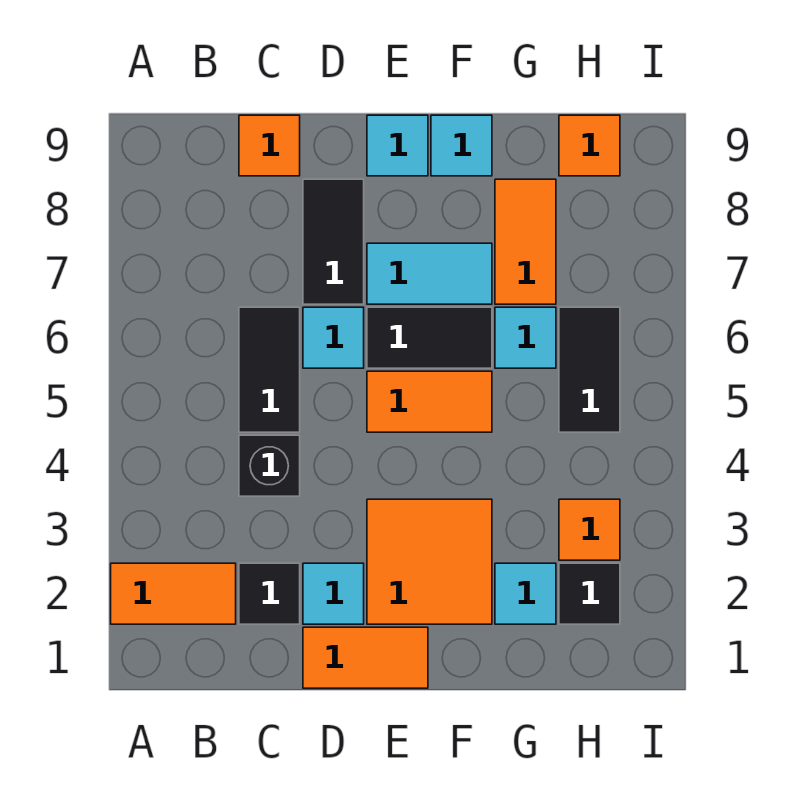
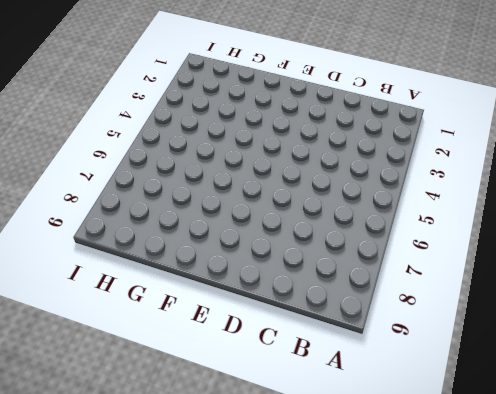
none -> orange 1x2 tile [111,563,236,624]
none -> black 1x1 tile [239,563,300,624]
none -> black 1x1 brick [239,435,300,496]

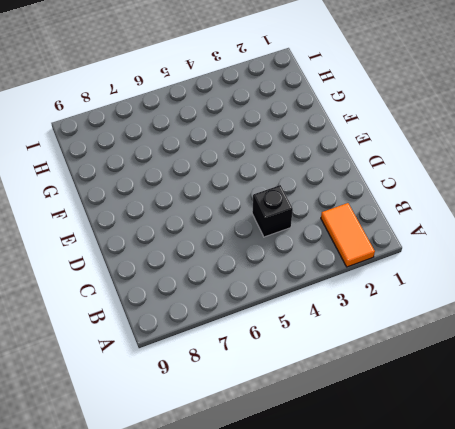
none -> black 1x1 tile [239,563,300,624]
none -> black 1x2 tile [239,307,300,432]
none -> orange 1x1 tile [239,115,300,176]

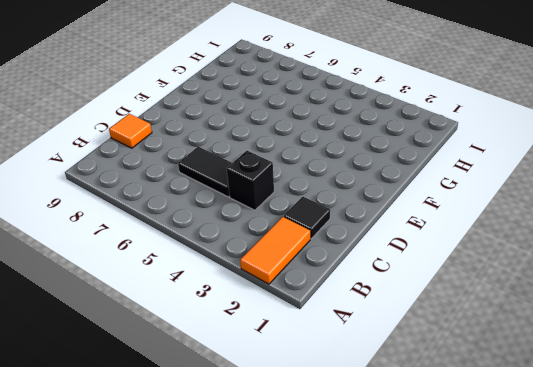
none -> orange 1x2 tile [303,627,428,688]
none -> cyan 1x1 tile [303,563,364,624]
none -> cyan 1x1 tile [303,307,364,368]

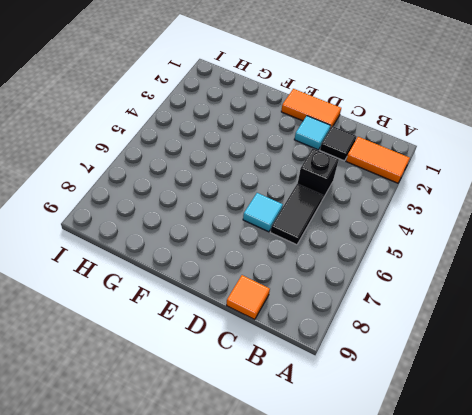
none -> black 1x2 tile [303,179,364,304]
none -> orange 2x2 tile [367,499,492,624]
none -> orange 1x2 tile [367,371,492,432]

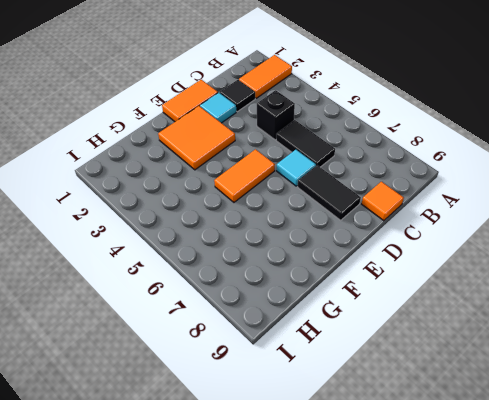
none -> black 1x2 tile [367,307,492,368]
none -> cyan 1x2 tile [367,243,492,304]
none -> cyan 1x1 tile [367,115,428,176]

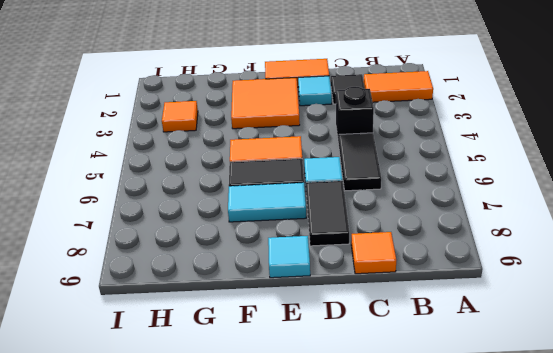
none -> cyan 1x1 tile [431,115,492,176]
none -> cyan 1x1 tile [495,563,556,624]
none -> cyan 1x1 tile [495,307,556,368]

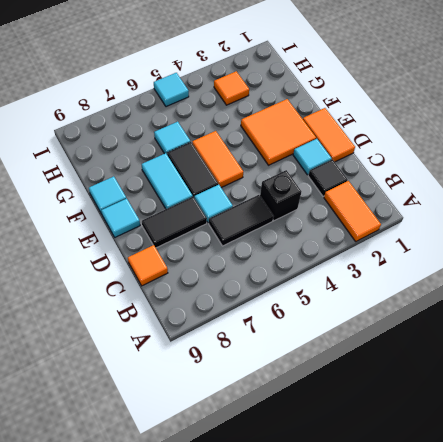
cyan 1x1 tile [154,73,189,107] -> cyan 1x1 tile moved to [495,563,556,624]
none -> orange 1x2 tile [495,179,556,304]
none -> black 1x1 tile [559,563,620,624]
none -> black 1x2 tile [559,307,620,432]

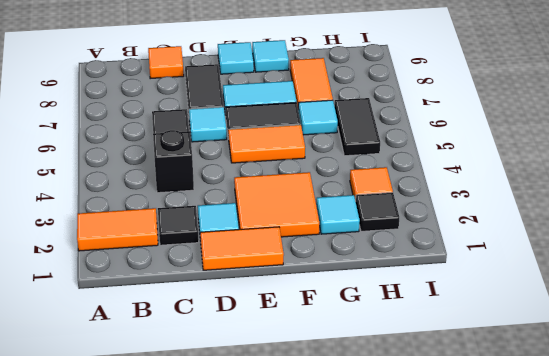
none -> orange 1x1 tile [559,115,620,176]

